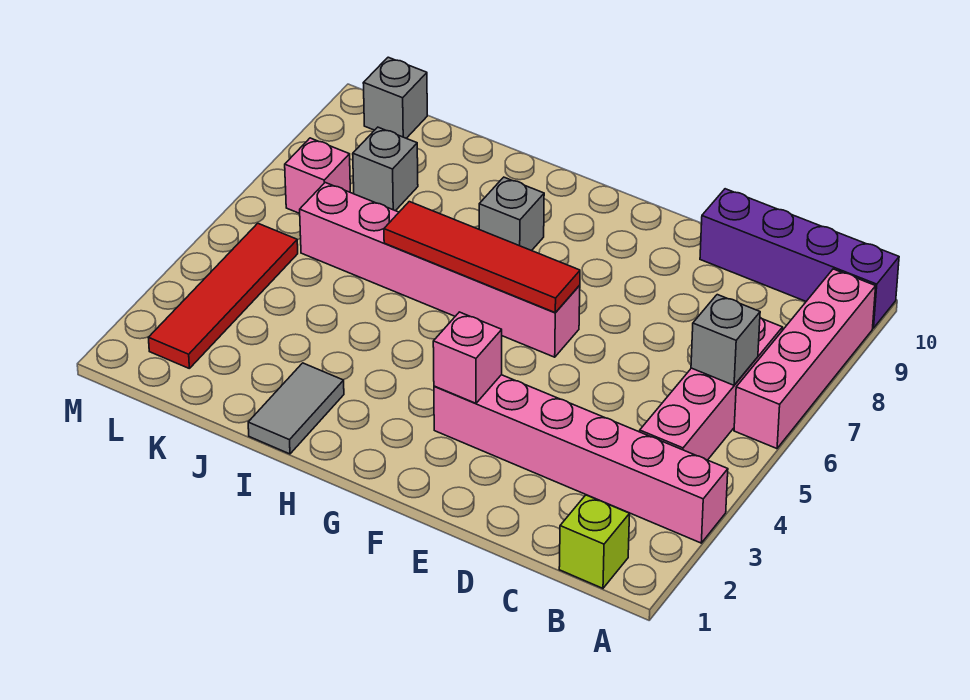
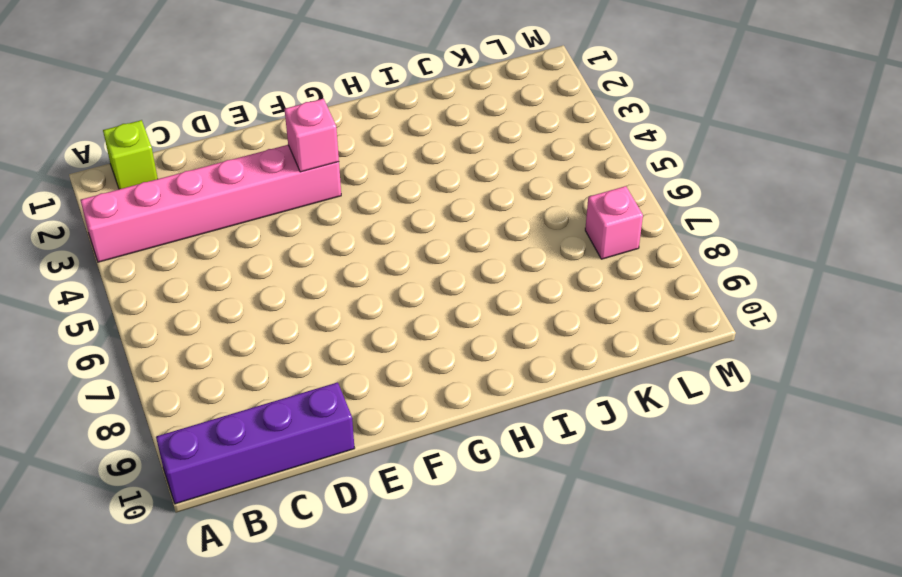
none -> pink 1x4 brick [734,269,876,449]
none -> pink 1x4 brick [640,318,783,460]
none -> pink 1x6 brick [300,183,580,357]

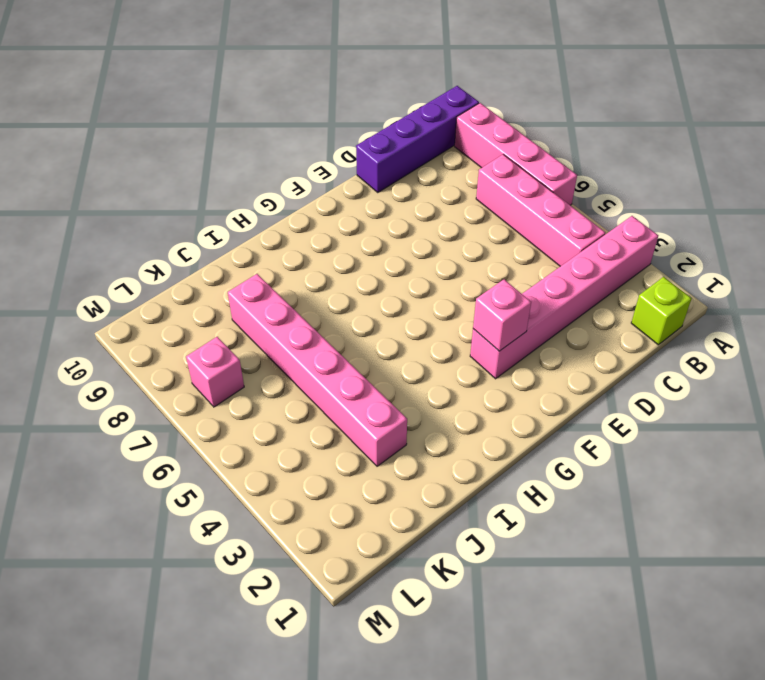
pink 1x6 brick [228,274,407,466] -> pink 1x6 brick turned to [300,183,580,357]
none -> grey 1x1 brick [479,177,544,251]
none -> grey 1x2 tile [248,363,344,454]
none -> grey 1x1 brick [353,127,418,211]

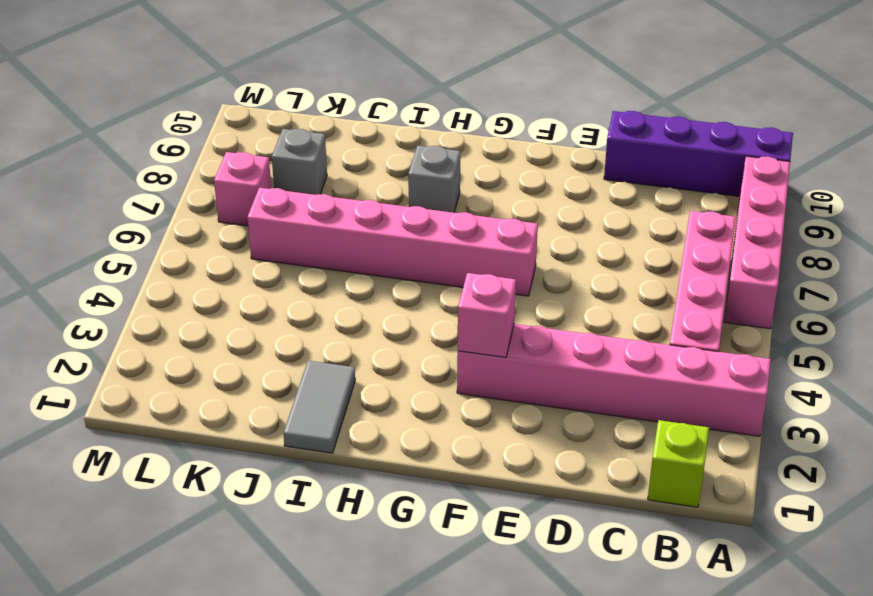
none -> red 1x4 tile [148,223,298,368]
none -> grey 1x1 brick [363,57,427,138]
none -> grey 1x1 brick [691,295,760,385]

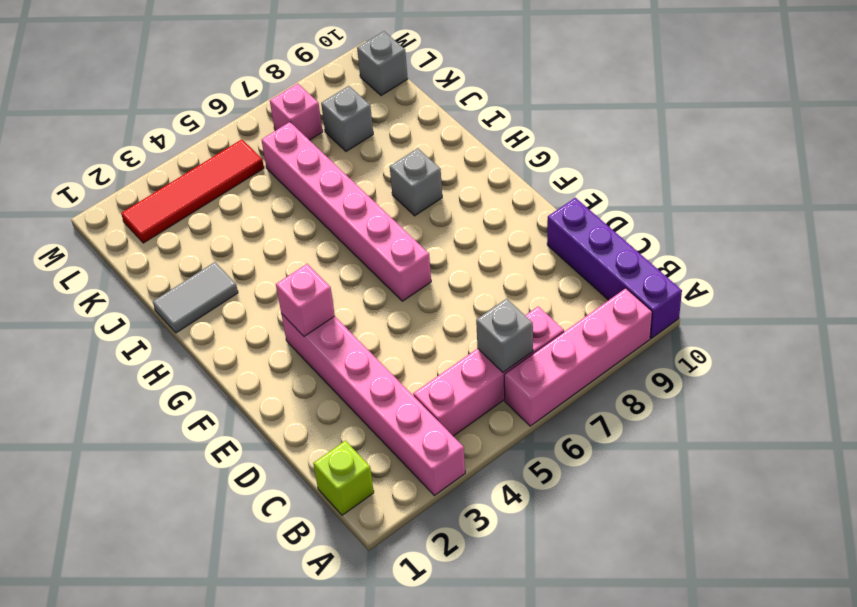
none -> red 1x4 tile [384,202,580,313]

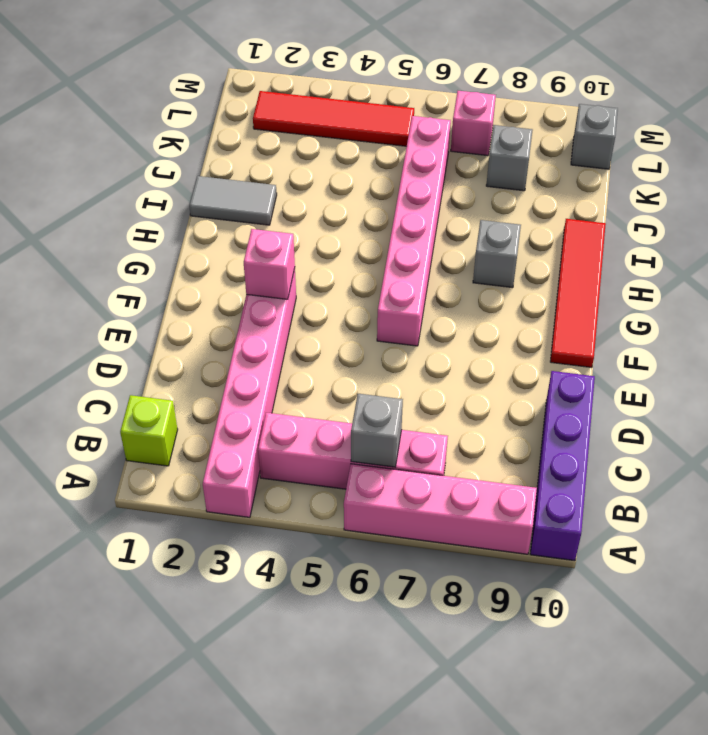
red 1x4 tile [550,219,606,367] -> red 1x4 tile moved to [384,202,580,313]

